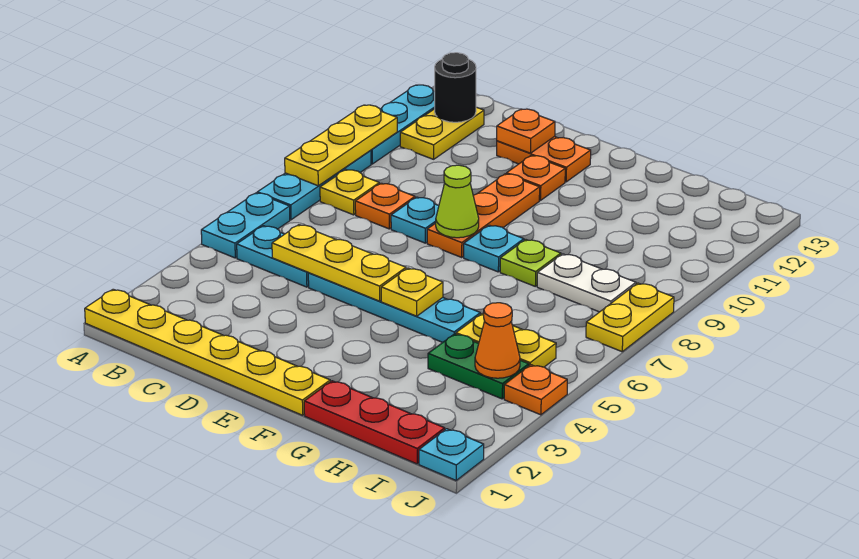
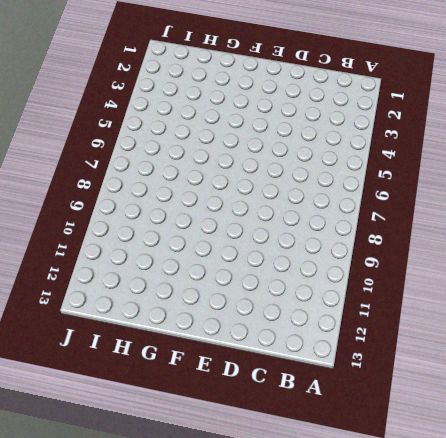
none -> yellow 1x6 plate [85,289,330,415]
none -> cyan 1x2 plate [201,193,290,258]
none -> cyan 1x3 plate [257,151,371,220]

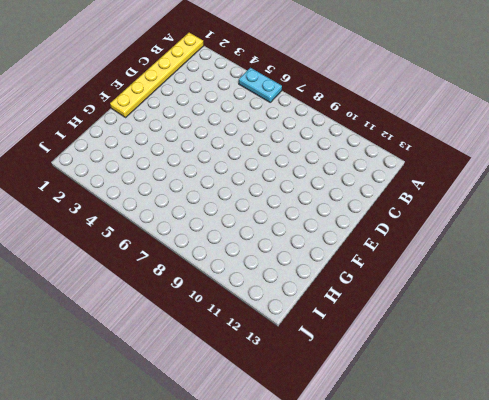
none -> cyan 1x3 plate [257,151,371,220]
none -> cyan 1x3 plate [371,85,435,164]
none -> cyan 1x2 plate [237,226,309,287]

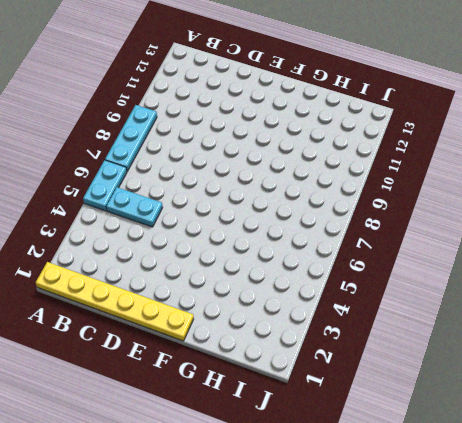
none -> cyan 1x3 plate [371,85,435,164]
none -> yellow 1x1 plate [320,170,379,215]
none -> yellow 1x2 plate [400,107,484,159]

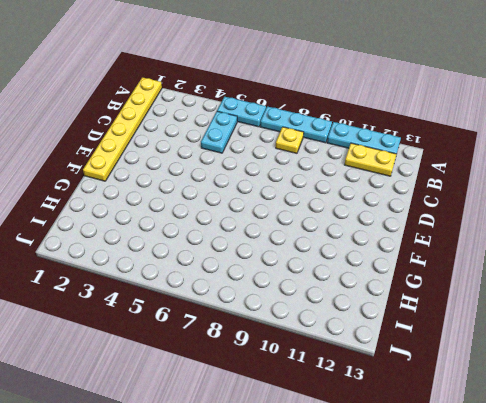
none -> orange 1x1 plate [355,183,415,229]
none -> cyan 1x4 plate [308,273,480,342]
none -> cyan 1x1 plate [391,197,439,243]

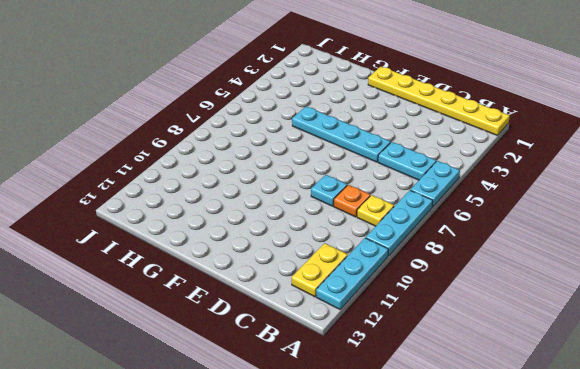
none -> orange 1x2 plate [497,137,591,182]
none -> orange 1x3 plate [427,174,540,257]
none -> orange 1x1 plate [507,156,565,200]

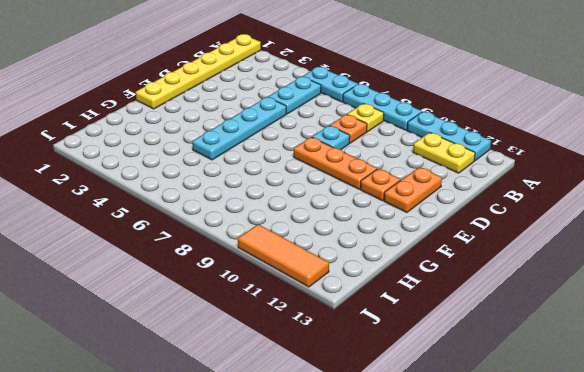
orange 1x3 tile [238,224,329,287] -> none
none -> cyan 1x1 plate [464,225,524,272]
none -> red 1x3 plate [304,381,445,464]
none -> lime 1x1 plate [500,240,561,286]

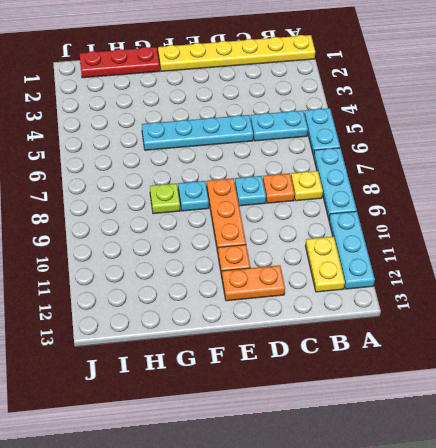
none -> green 1x2 plate [428,334,529,399]
none -> yellow 1x2 plate [456,313,556,367]
none -> white 1x2 plate [537,254,636,312]

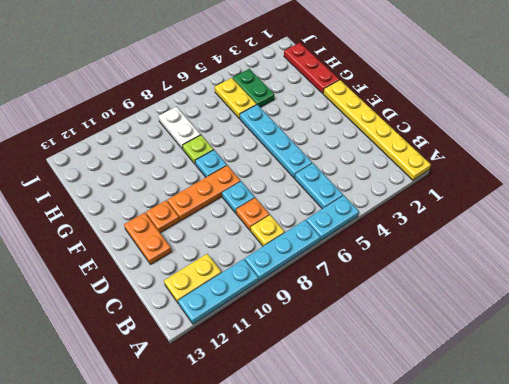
none -> cyan 1x1 plate [419,429,484,480]
none -> orange 1x1 plate [504,365,567,415]
none -> yellow 1x2 plate [586,283,674,352]

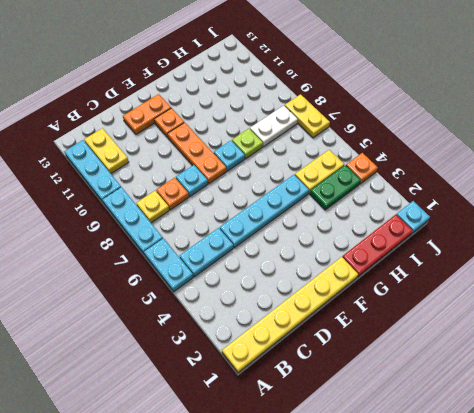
none -> yellow 1x3 plate [285,105,397,186]
none -> black 1x1 round brick [434,53,476,122]
none -> yellow 1x3 plate [272,225,406,301]

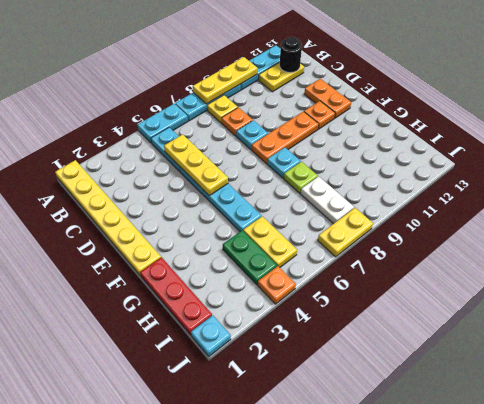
none -> orange 1x1 plate [497,109,555,153]
none -> lime 1x1 cone [436,165,479,238]
none -> yellow 1x1 plate [381,268,443,316]

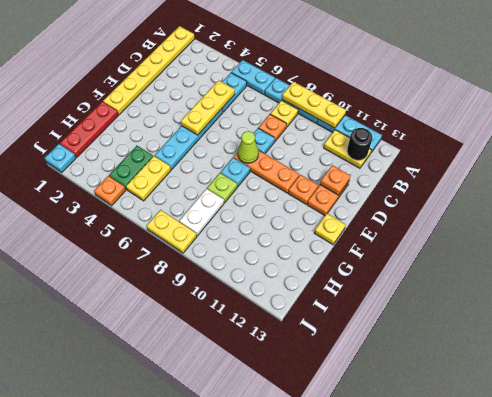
yellow 1x1 plate [315,213,346,244] -> yellow 1x1 plate moved to [381,268,443,316]
none -> orange 1x1 cone [475,303,520,378]

